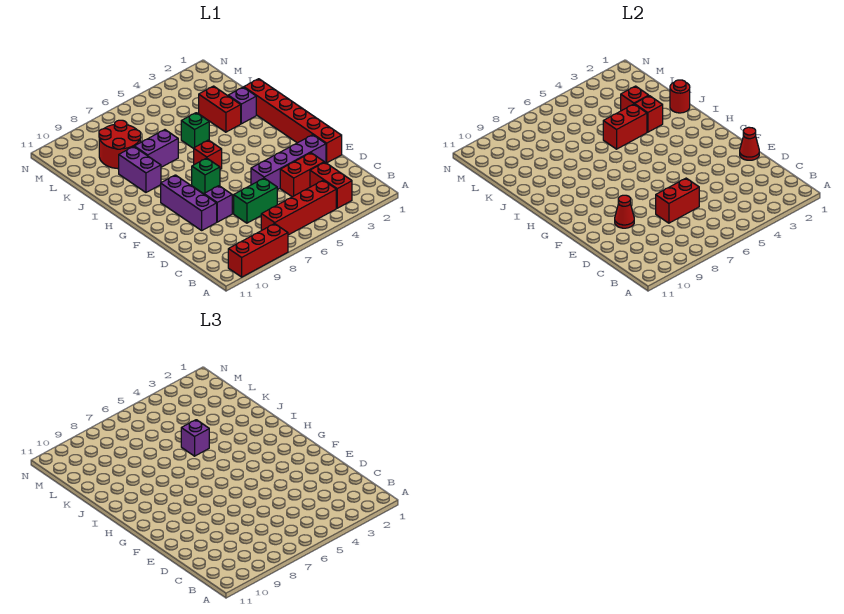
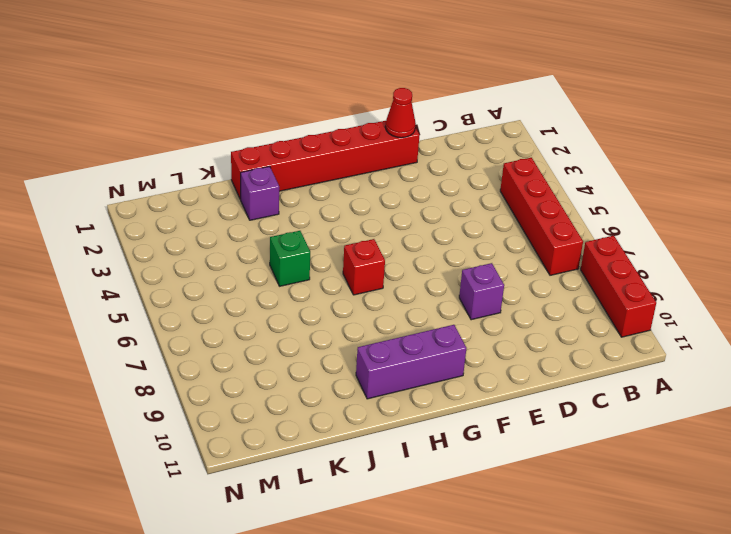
purple 1x3 brick [356,325,466,399] -> purple 1x3 brick moved to [161,175,217,230]
none -> red 1x2 brick [310,162,352,208]
none -> red 1x2 brick [280,153,324,197]
none -> green 1x2 brick [234,178,277,223]

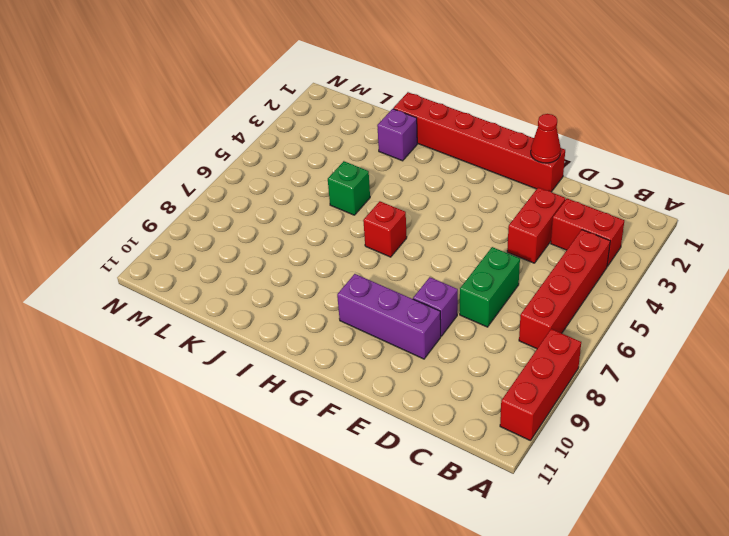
none -> purple 1x4 brick [251,135,326,190]
none -> green 1x1 brick [192,158,220,194]
none -> purple 1x2 brick [119,147,161,192]

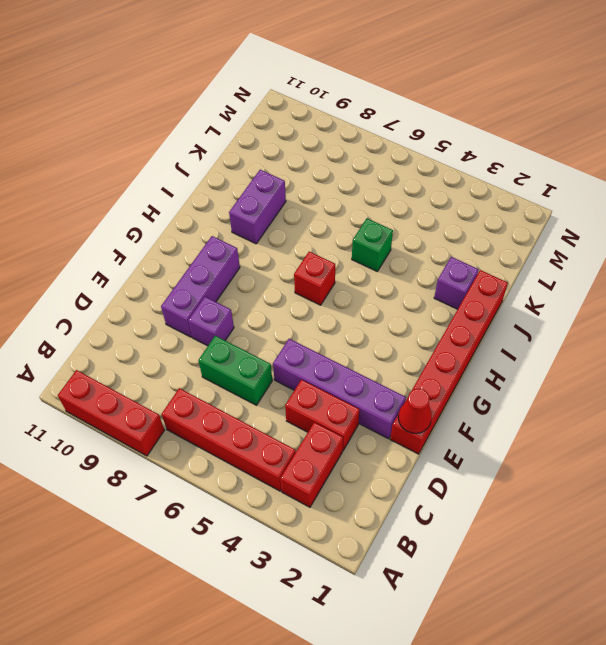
none -> green 1x1 brick [192,158,220,194]
none -> red 1x2 brick [199,86,241,132]
none -> purple 1x2 brick [134,130,178,167]

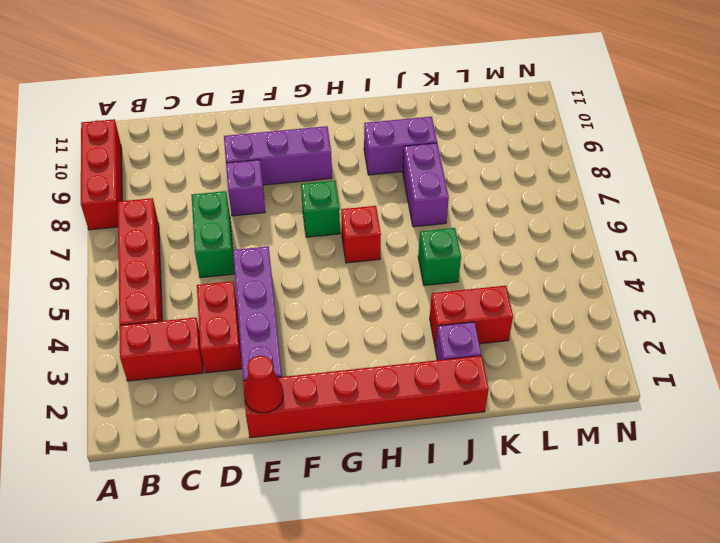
none -> red 2x2 round brick [99,120,141,169]
none -> red 1x2 brick [656,178,699,223]
none -> red 1x1 cone [615,195,634,228]

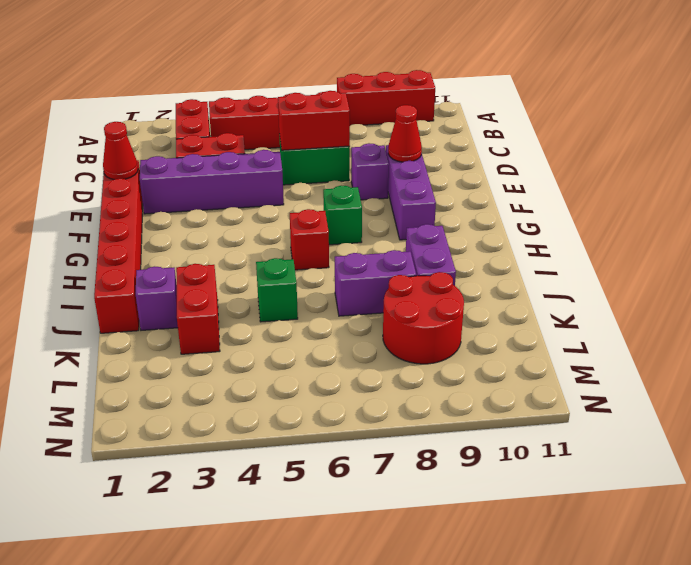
none -> red 1x1 round brick [670,80,690,113]
none -> red 1x1 brick [635,96,663,132]
none -> red 1x2 brick [603,104,647,149]

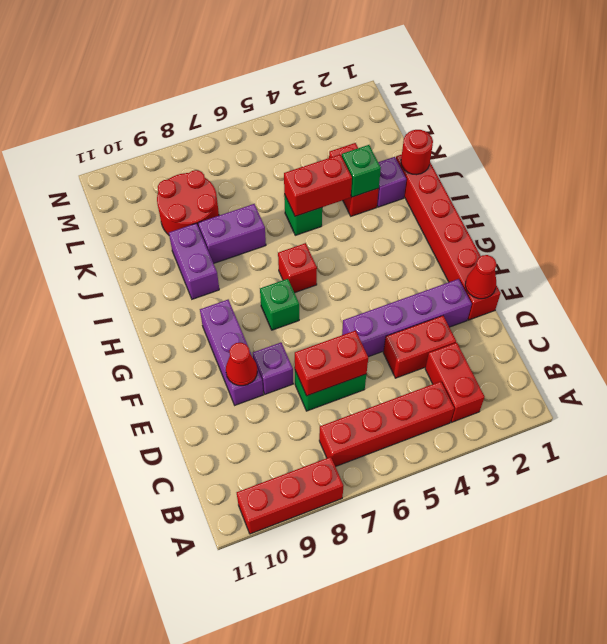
green 1x1 brick [342,145,381,197] -> red 1x1 brick [635,96,663,132]
none -> red 1x1 brick [621,86,649,111]
none -> purple 1x1 brick [181,420,209,456]

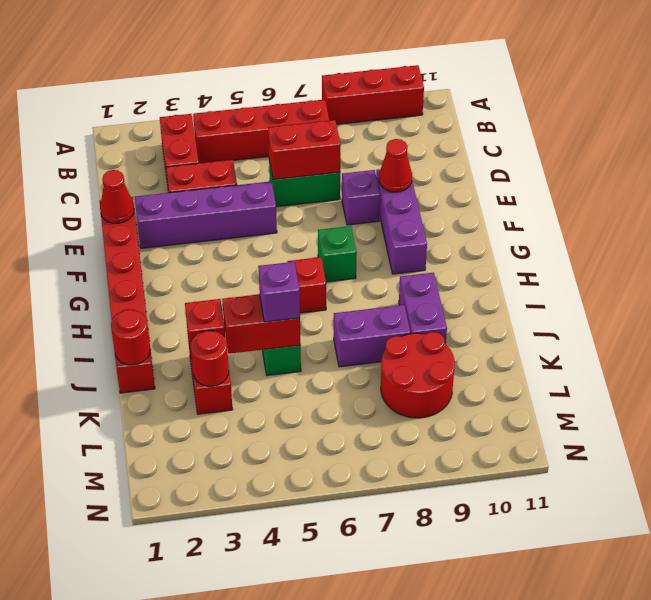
red 1x1 round brick [191,331,229,386] -> red 1x1 brick [621,86,649,111]
none -> purple 1x1 brick [228,87,256,124]

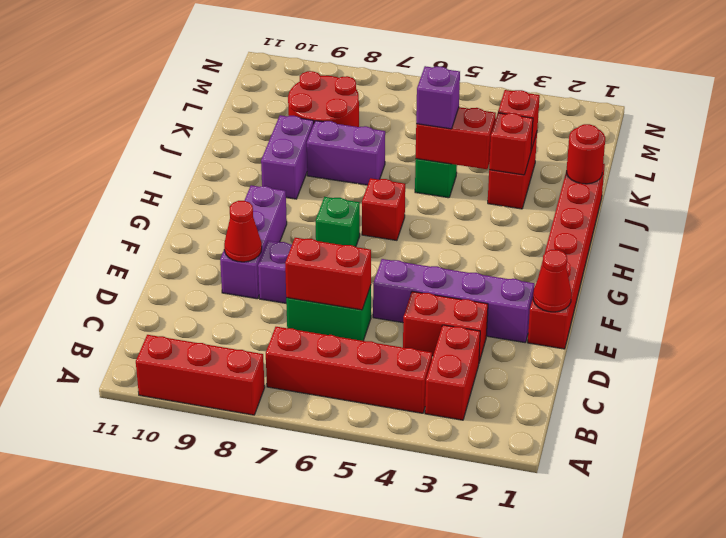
none -> purple 1x1 brick [228,87,256,124]

